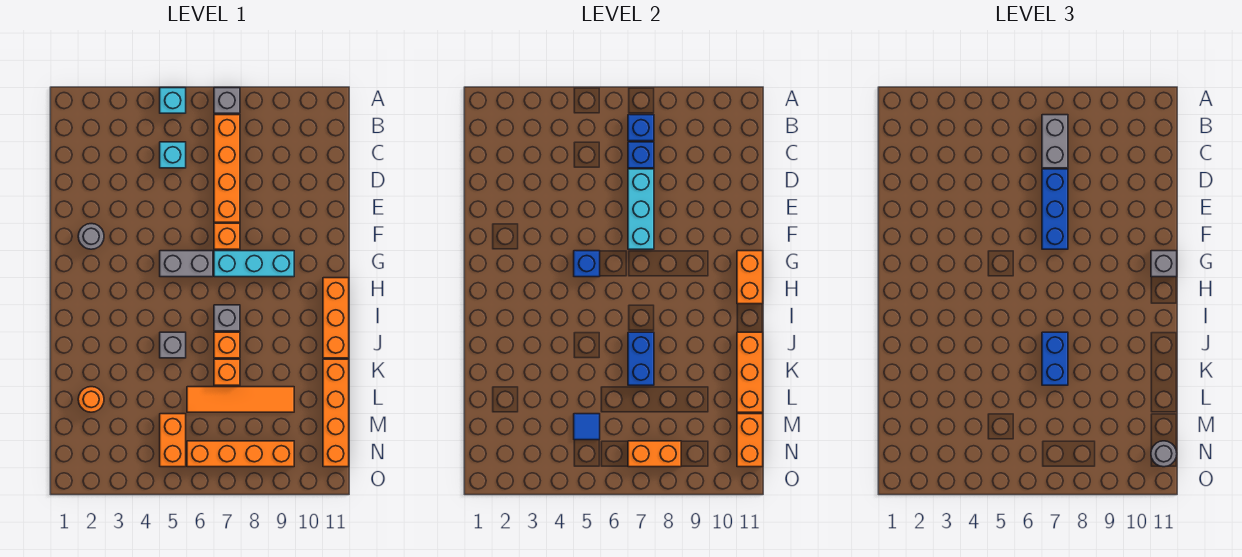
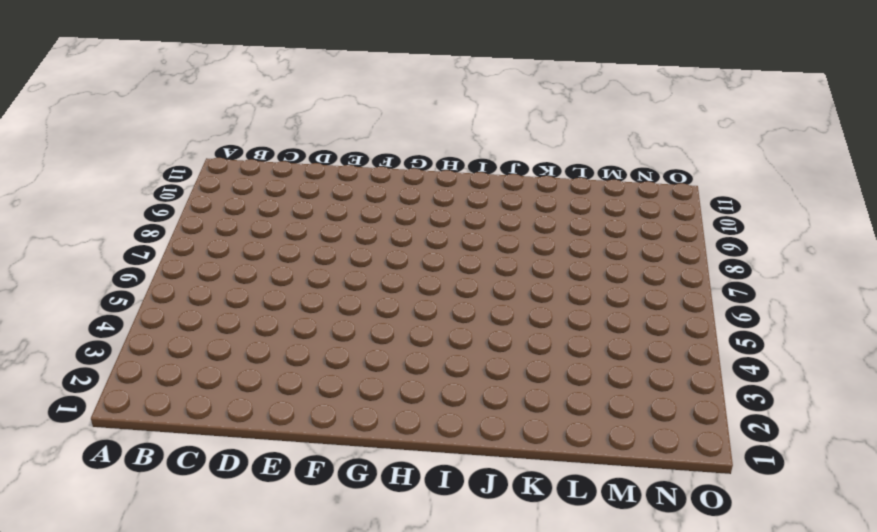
none -> cyan 1x1 brick [160,88,186,113]
none -> grey 1x1 brick [214,88,240,113]
none -> orange 1x4 brick [214,115,240,222]
none -> cyan 1x1 brick [160,142,186,168]

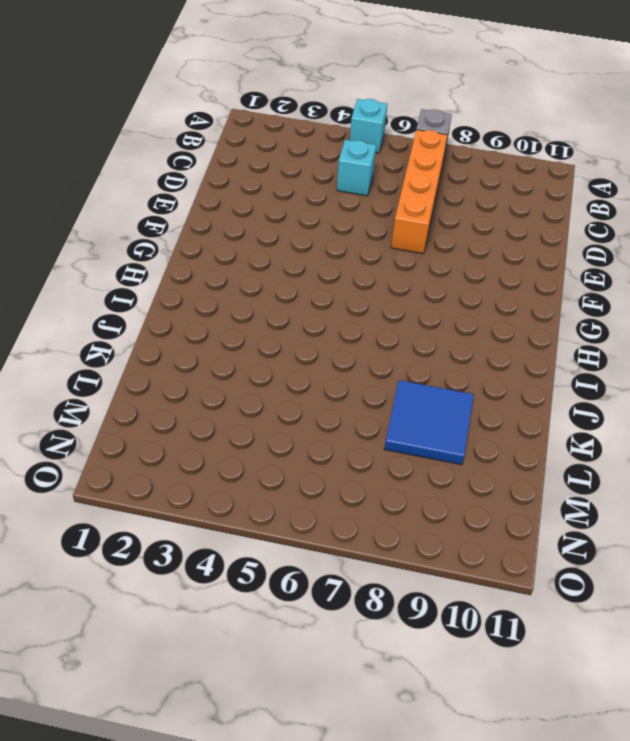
blue 2x2 tile [384,380,474,465] -> orange 1x4 tile [187,387,294,412]
none -> grey 1x1 round brick [78,224,104,249]
none -> orange 1x1 brick [214,223,240,249]
none -> grey 1x2 brick [160,251,213,277]
none -> cyan 1x3 brick [214,251,294,277]

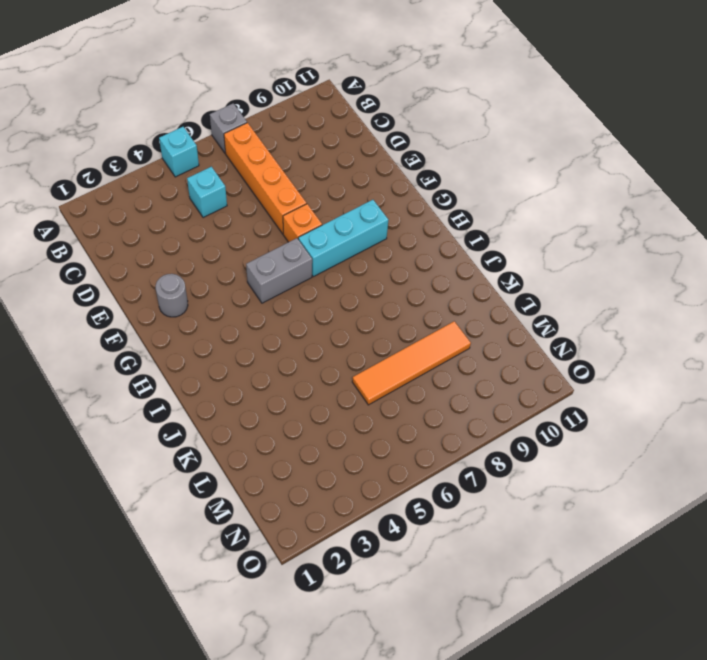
none -> orange 1x3 brick [323,278,349,358]
none -> grey 1x1 brick [214,305,240,331]
none -> grey 1x1 brick [160,332,186,358]
none -> orange 1x1 brick [214,332,240,358]

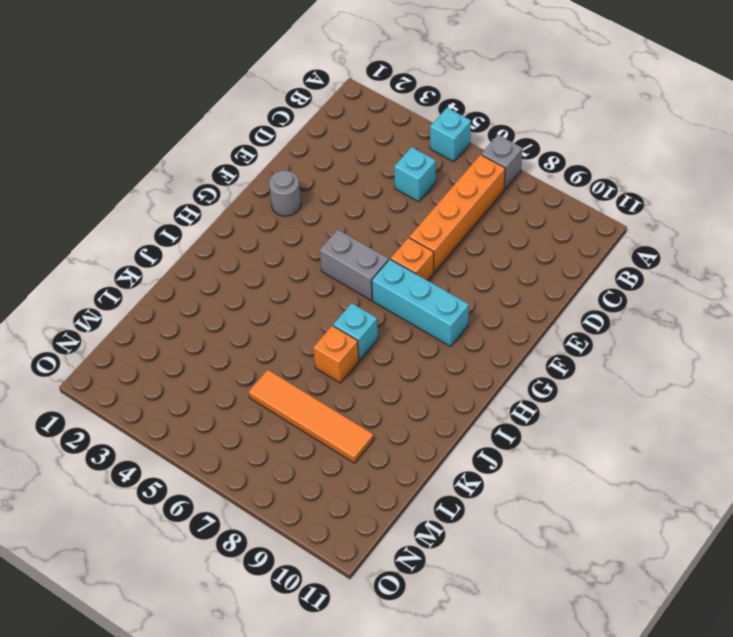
cyan 1x1 brick [333,303,378,360] -> grey 1x1 brick [214,305,240,331]
none -> orange 1x3 brick [323,278,349,358]
none -> grey 1x1 brick [160,332,186,358]
none -> orange 1x1 brick [214,359,240,385]
none -> orange 1x4 brick [323,359,349,467]

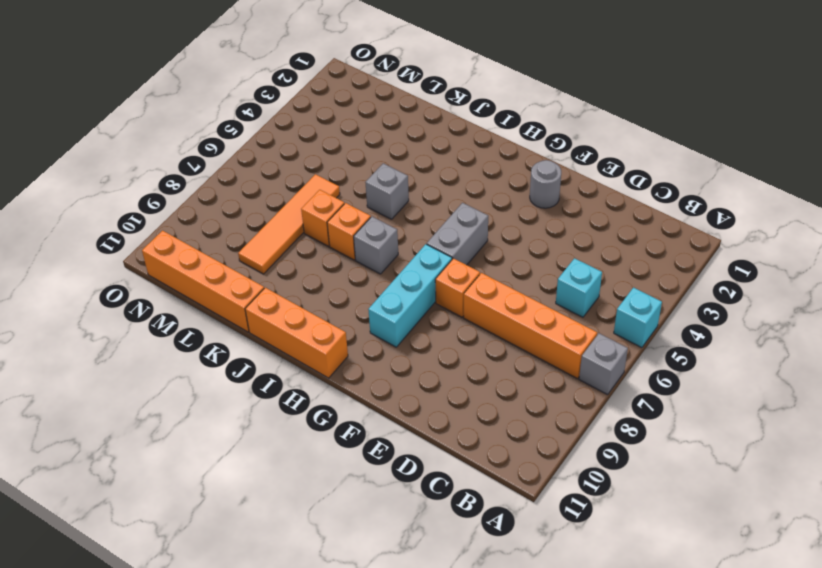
none -> orange 1x1 round brick [78,387,104,412]
none -> orange 1x2 brick [160,414,186,467]
none -> orange 1x4 brick [187,441,294,467]
none -> blue 1x1 brick [628,115,654,141]

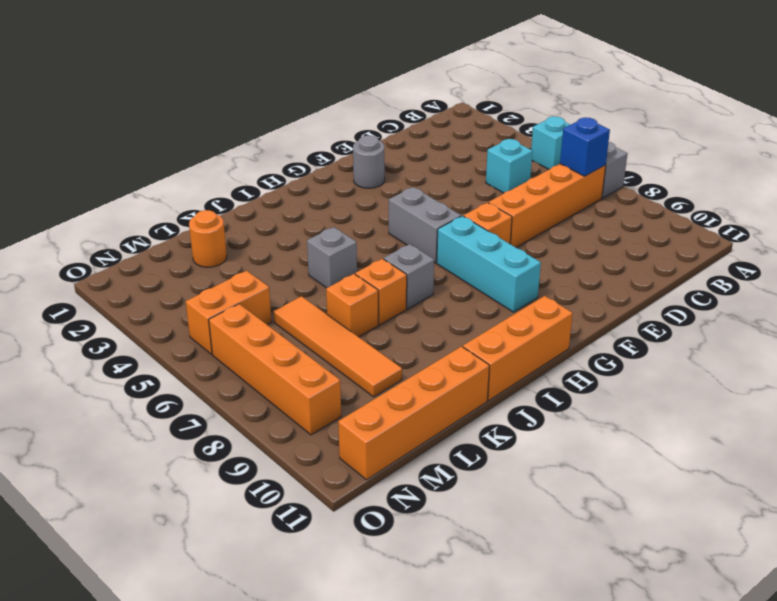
none -> blue 1x1 brick [628,142,654,168]
none -> cyan 1x3 brick [628,169,654,249]
none -> blue 1x1 brick [574,251,600,277]
none -> orange 1x2 brick [737,251,763,304]

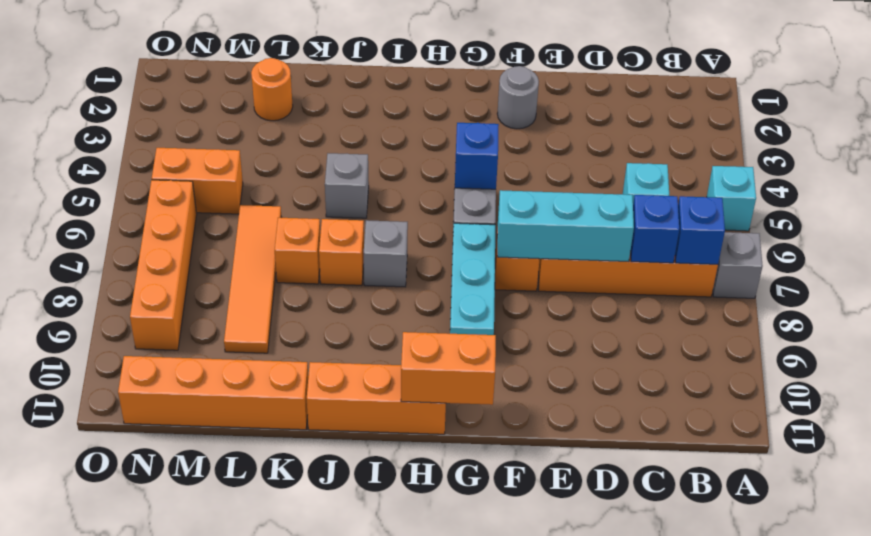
none -> blue 1x2 brick [628,332,654,385]
none -> orange 1x3 brick [737,332,763,412]
none -> blue 1x1 tile [574,414,600,440]
none -> orange 1x2 brick [737,414,763,467]

